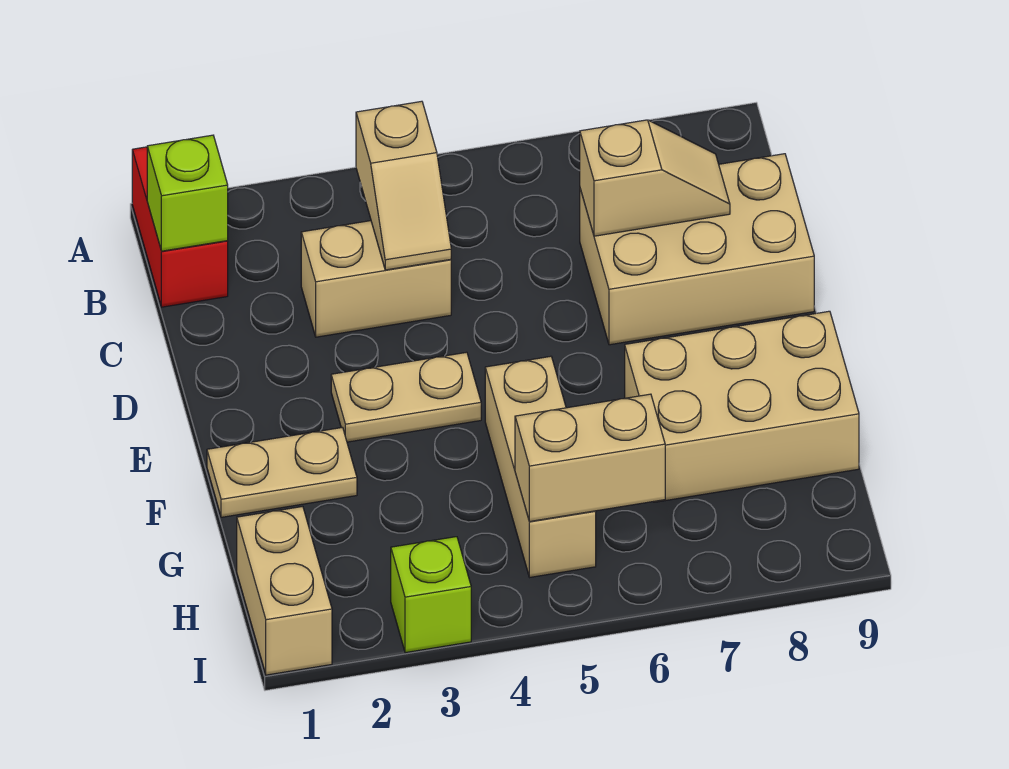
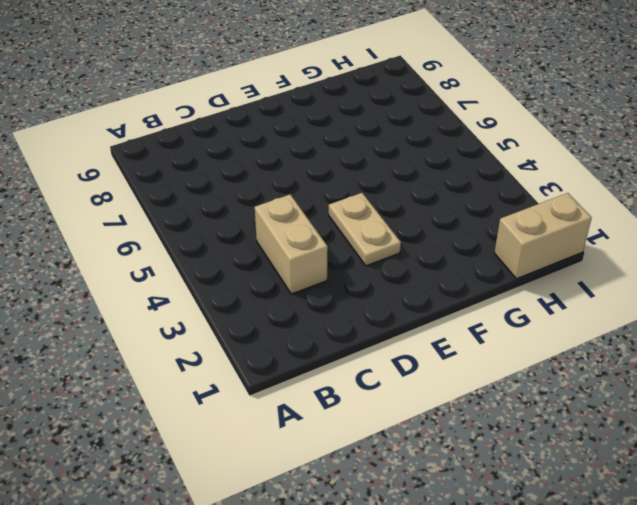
none -> red 1x2 brick [132,147,228,307]
none -> tan 2x3 brick [580,154,814,345]
none -> tan 1x2 plate [207,427,357,517]

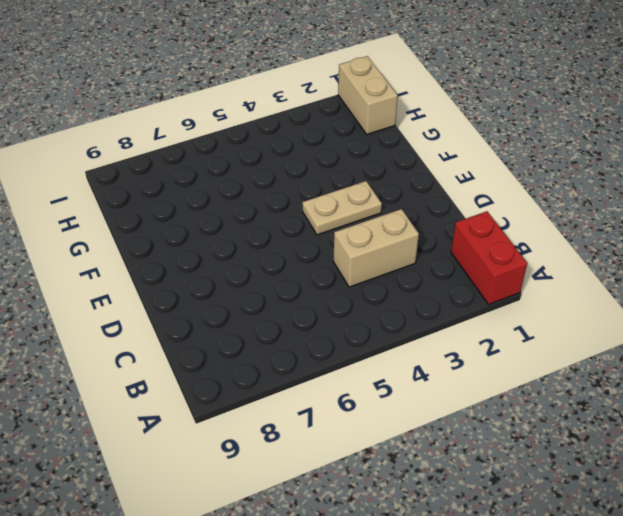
none -> tan 2x3 brick [580,154,814,345]
none -> tan 1x2 plate [207,427,357,517]
none -> tan 1x3 brick [485,356,596,577]

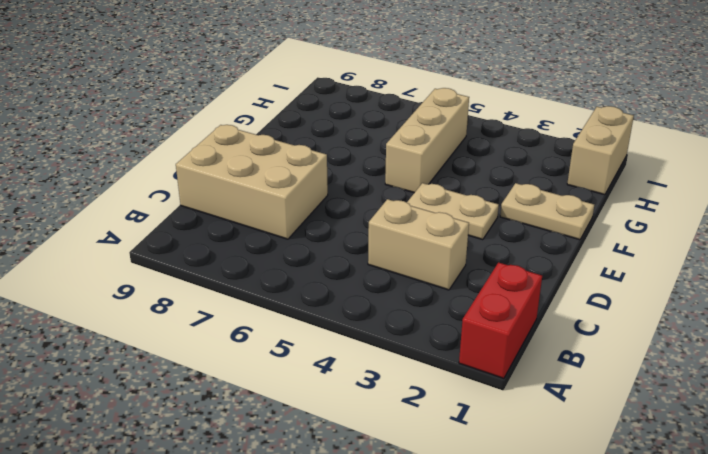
none -> tan 2x3 brick [625,311,859,502]
none -> lime 1x1 brick [391,537,471,653]
none -> lime 1x1 brick [147,135,228,251]

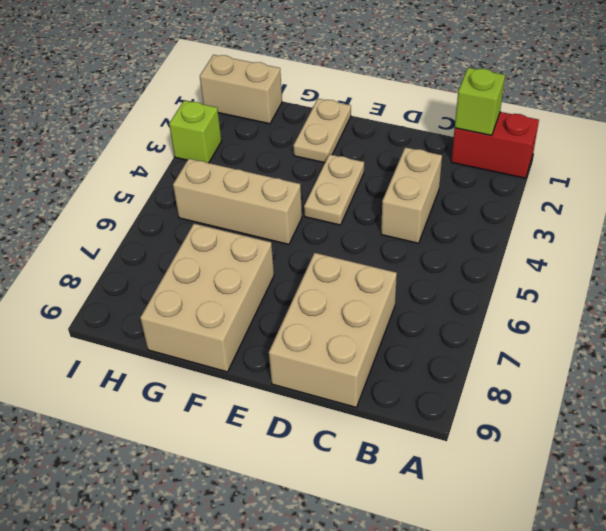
none -> tan 1x2 slope [356,101,451,270]
none -> tan 1x2 slope [580,120,730,236]
none -> tan 1x2 brick [515,394,665,521]

